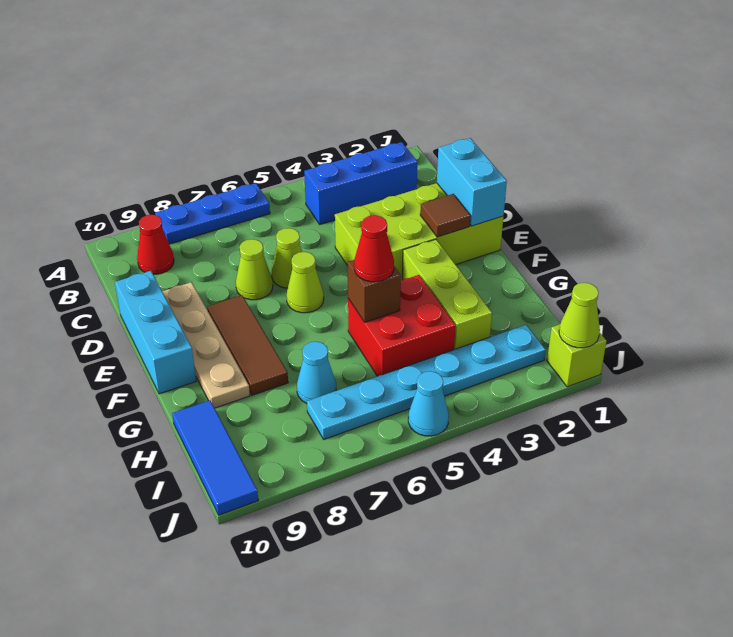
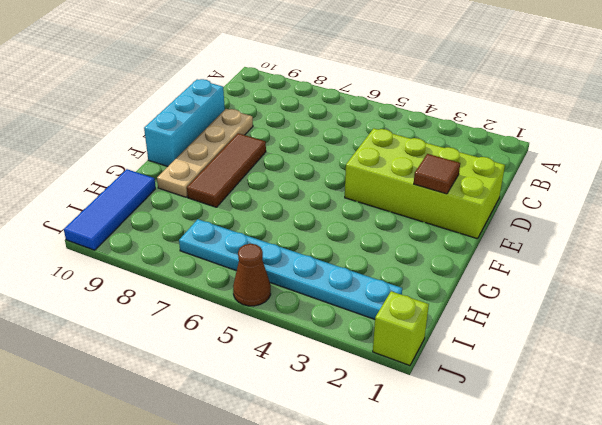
brown 1x1 cone [233,244,271,306] -> cyan 1x1 cone [408,371,449,436]
none -> blue 1x3 plate [155,183,270,244]
none -> blue 1x3 brick [304,142,417,224]
none -> red 1x1 cone [137,215,174,274]

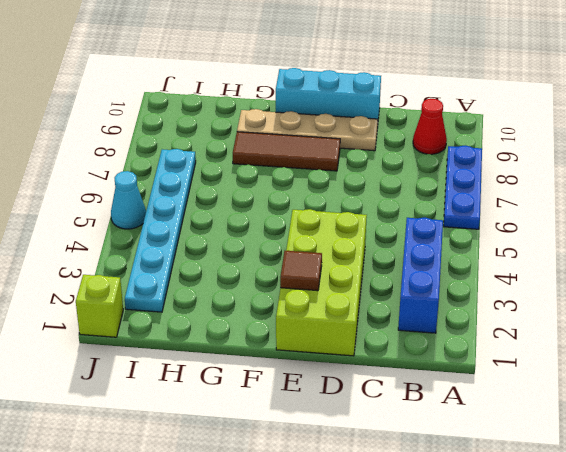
none -> lime 1x1 cone [272,228,302,288]
none -> lime 1x1 cone [236,239,273,300]
none -> lime 1x1 cone [287,252,324,313]

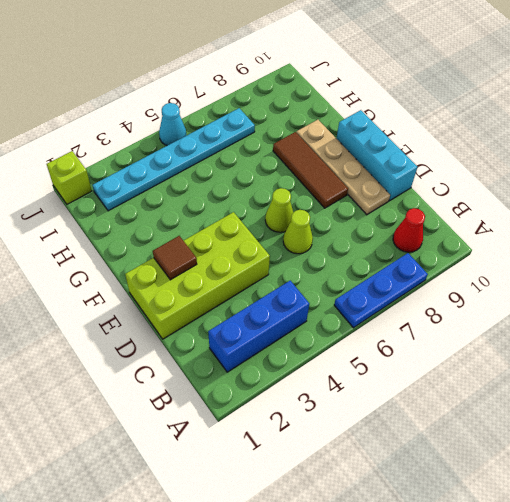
none -> lime 1x1 cone [236,239,273,300]
none -> lime 1x3 brick [402,239,492,349]
none -> red 2x2 brick [348,275,456,376]

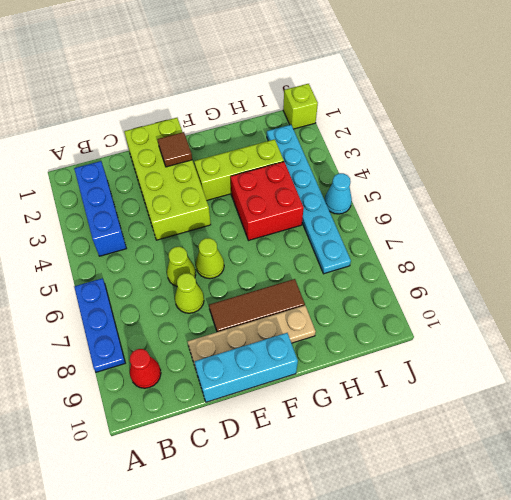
none -> cyan 1x1 cone [297,342,336,404]
none -> blue 1x3 tile [172,400,258,515]
none -> cyan 1x2 brick [437,138,507,226]

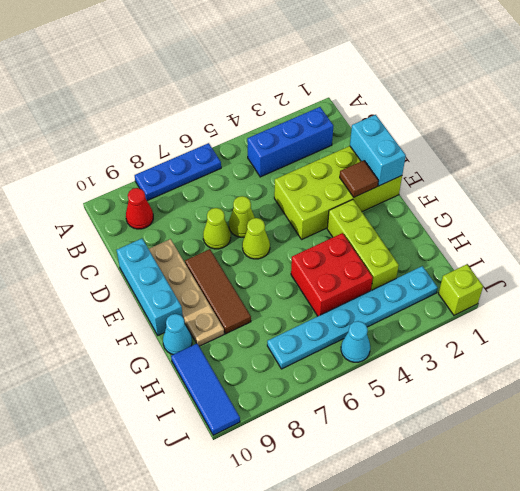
cyan 1x1 cone [163,314,192,355] -> cyan 1x1 cone moved to [297,342,336,404]
none -> brown 1x1 brick [348,260,401,322]
none -> lime 1x1 cone [559,283,600,348]
none -> red 1x1 cone [354,215,394,282]

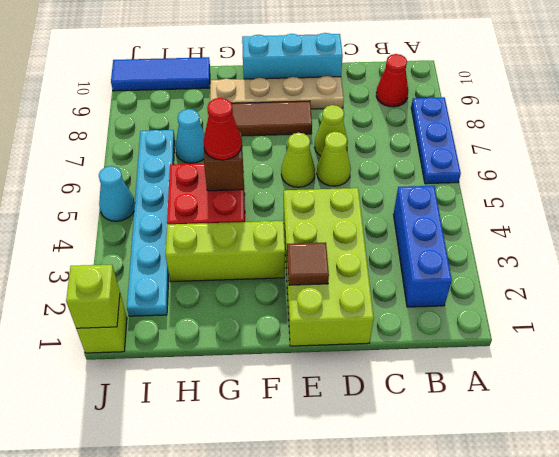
lime 1x1 brick [66,265,120,329] -> lime 1x1 cone [559,283,600,348]
none -> cyan 1x2 brick [437,138,507,226]

